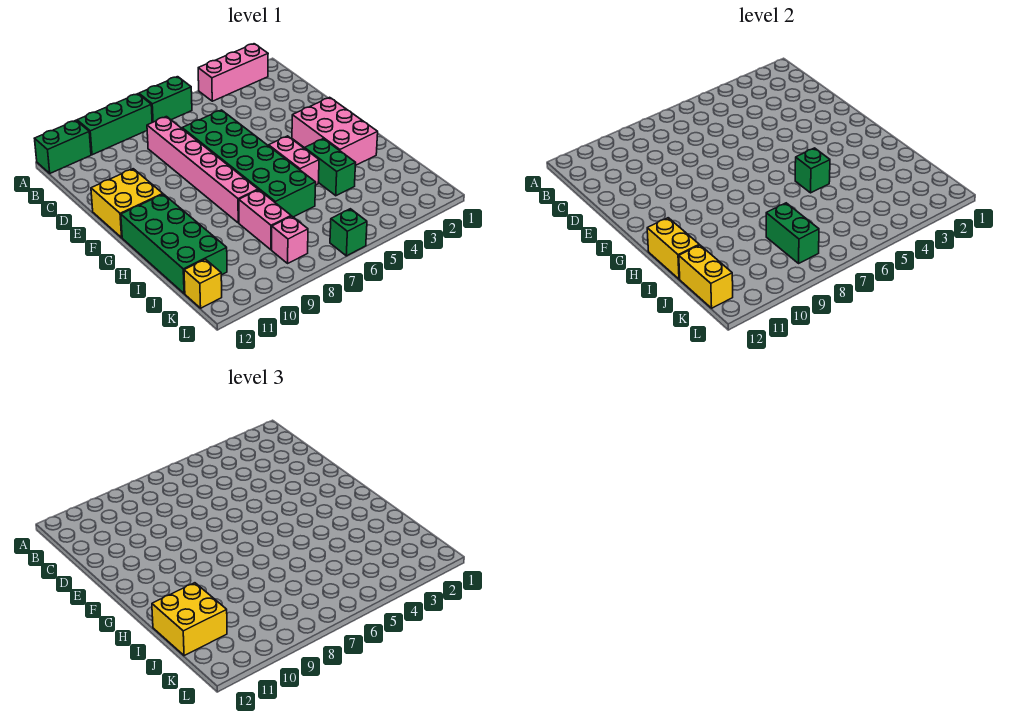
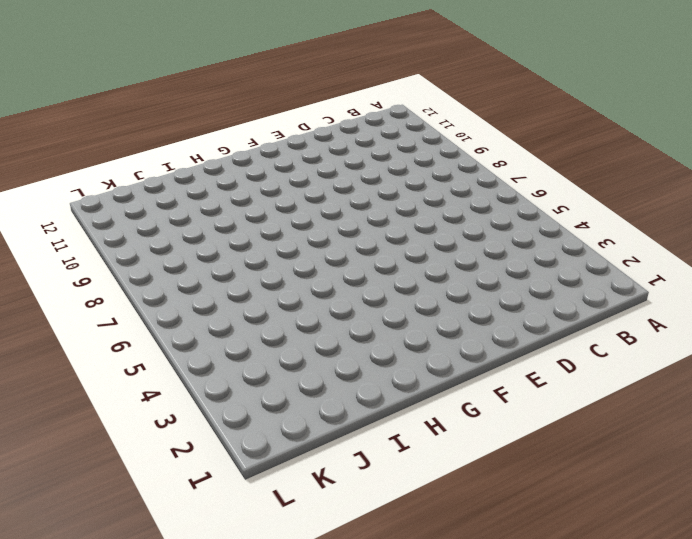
none -> pink 1x3 brick [198,44,268,101]
none -> green 1x2 brick [139,77,192,122]
none -> green 1x3 brick [77,94,152,155]

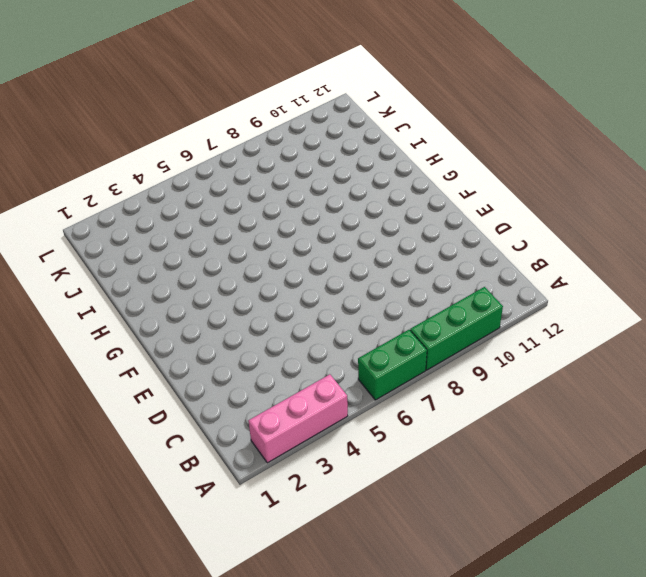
none -> green 1x2 brick [35,120,91,173]
none -> pink 1x6 brick [147,117,258,223]
none -> green 2x6 brick [182,110,316,217]

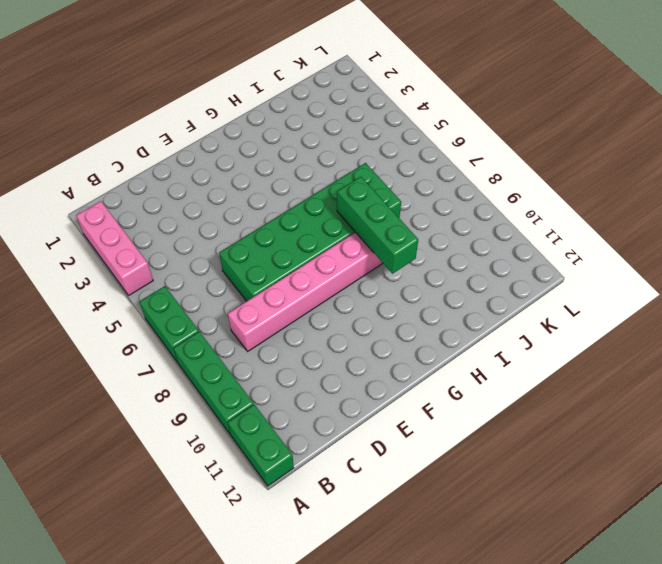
green 1x3 brick [337,177,418,274] -> none
none -> yellow 2x2 brick [91,169,163,238]
none -> pink 2x3 brick [292,97,378,166]
none -> pink 1x2 brick [269,136,319,185]

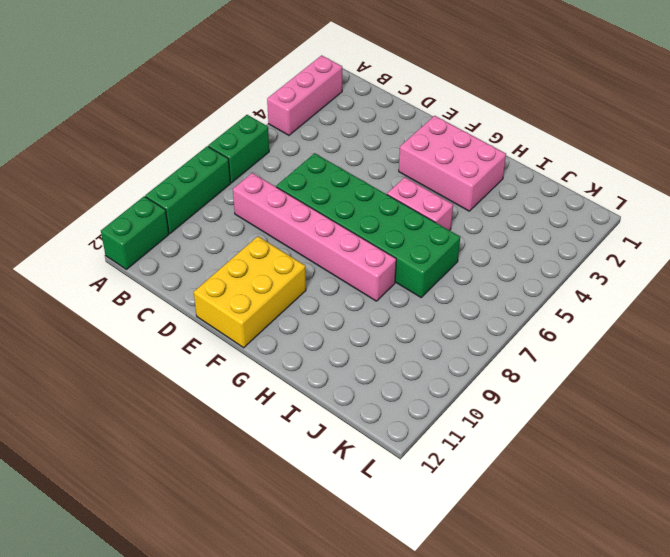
yellow 2x3 brick [194,236,306,348] -> yellow 2x2 brick [91,169,163,238]
none -> green 2x4 brick [121,194,227,294]
none -> green 1x2 brick [305,139,356,196]
none -> pink 1x2 brick [239,190,291,250]

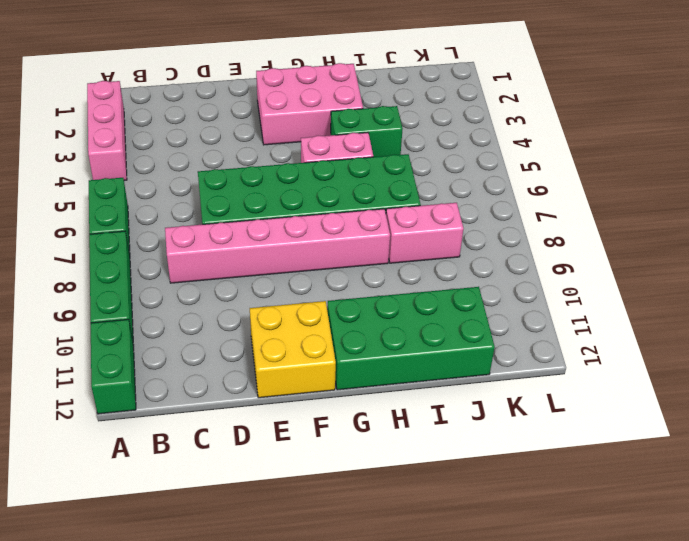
none -> pink 1x1 brick [272,216,308,263]
none -> yellow 1x1 brick [184,259,222,308]
none -> green 1x1 brick [330,209,367,256]

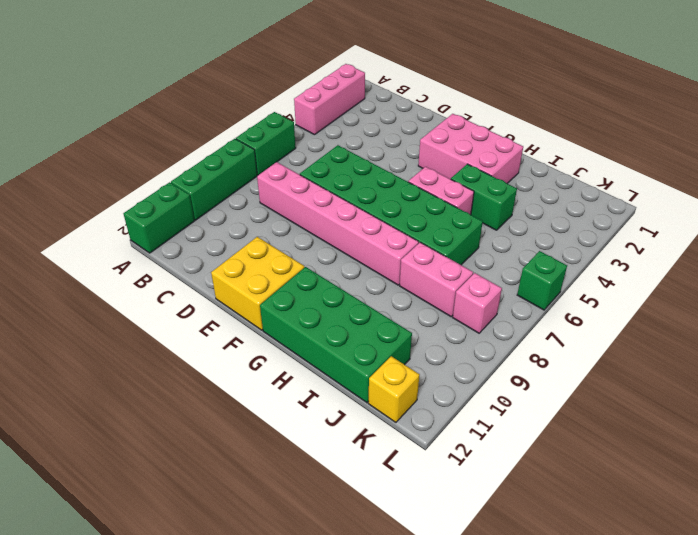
none -> green 1x1 brick [795,148,830,193]
none -> yellow 1x2 brick [647,218,699,279]
none -> green 1x2 brick [766,203,819,263]

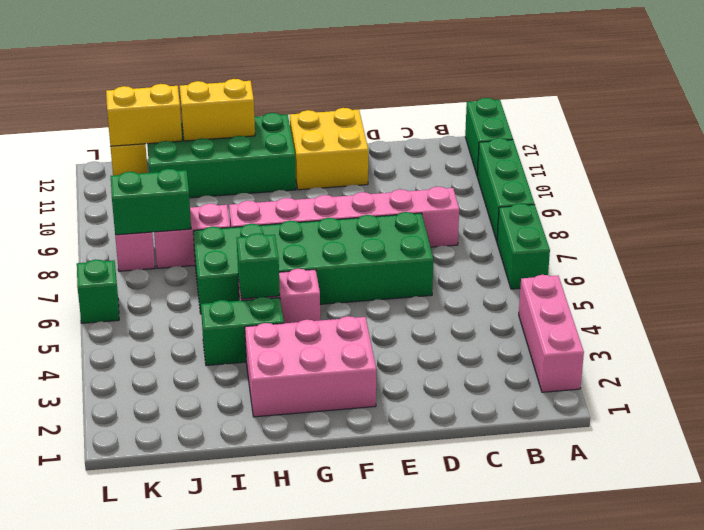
none -> yellow 2x2 brick [152,583,227,656]

